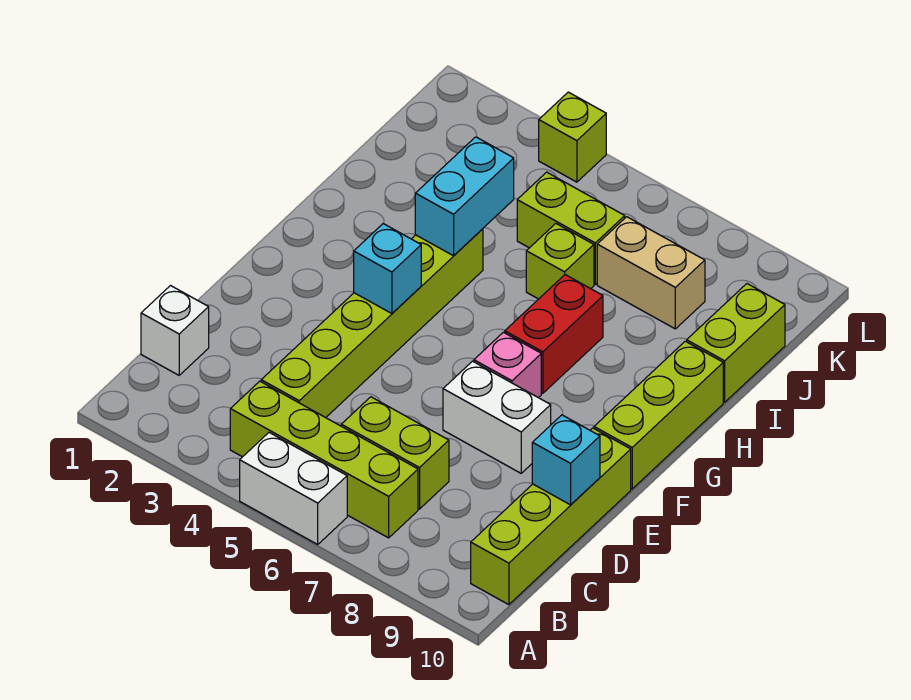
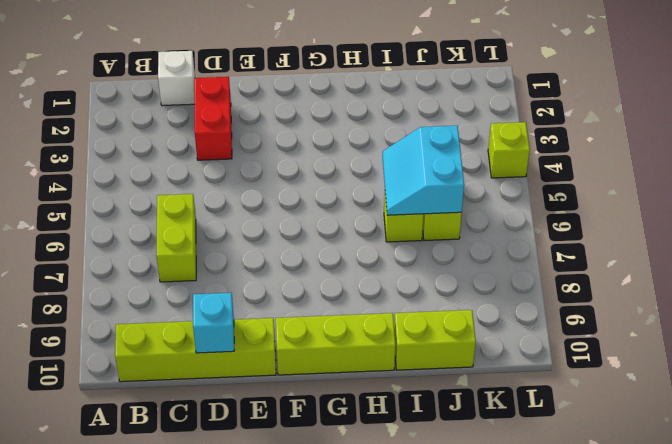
red 1x2 brick [194,77,232,160] -> red 1x2 brick turned to [505,275,603,393]
cyan 2x2 slope [382,126,464,215] -> none
none -> white 1x2 brick [240,433,347,544]
none -> lime 1x4 brick [230,381,418,538]
none -> lime 1x6 brick [261,229,483,418]

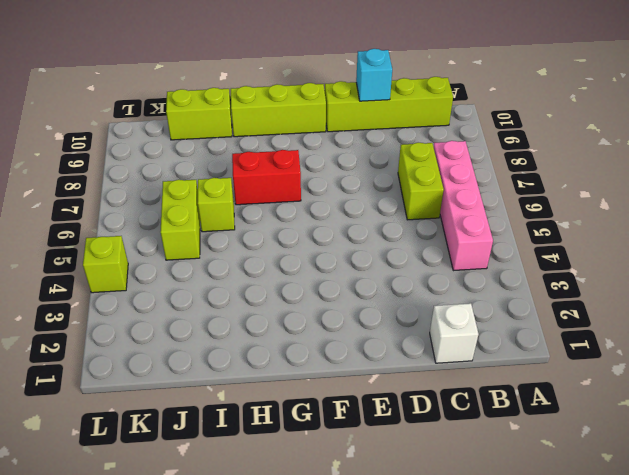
pink 1x4 brick [433,141,493,271] -> lime 1x4 brick [230,381,418,538]
none -> white 1x2 brick [240,433,347,544]
none -> lime 1x6 brick [261,229,483,418]
none -> white 1x2 brick [443,361,551,473]

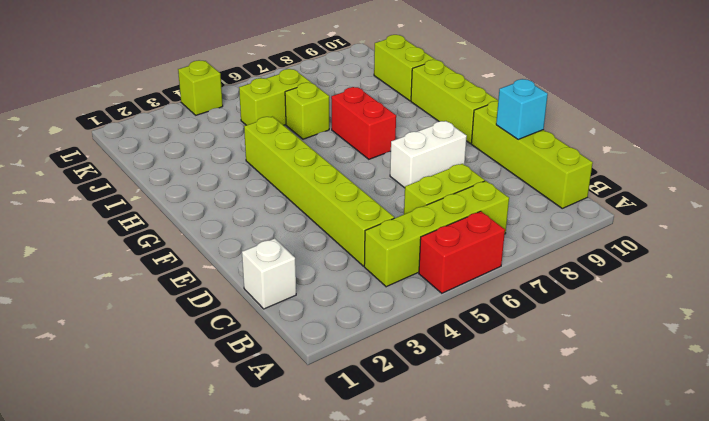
red 1x2 brick [419,211,505,293] -> white 1x2 brick [240,433,347,544]
none -> pink 1x1 brick [474,332,541,398]
none -> tan 1x2 brick [597,217,705,329]
none -> cyan 1x1 brick [354,224,421,314]

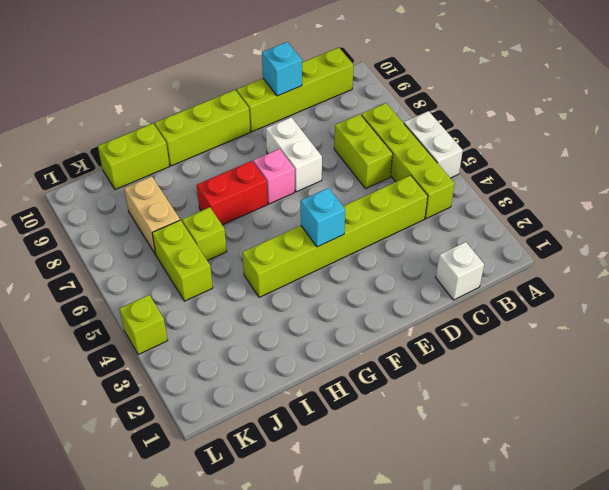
none -> cyan 1x2 brick [415,137,514,256]

